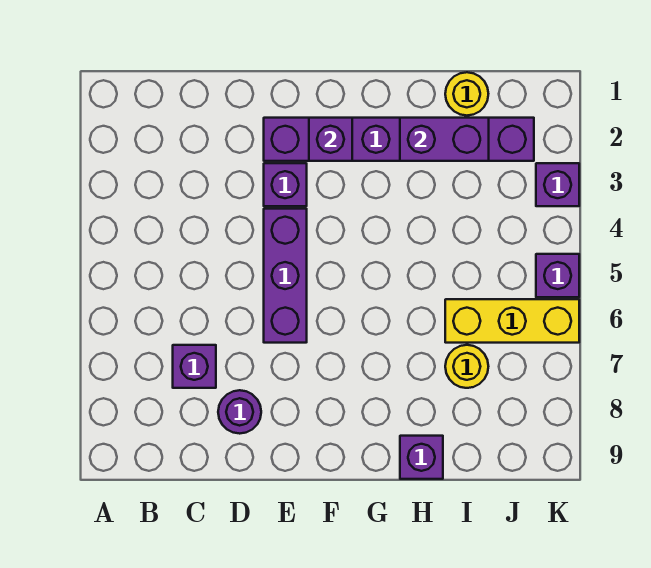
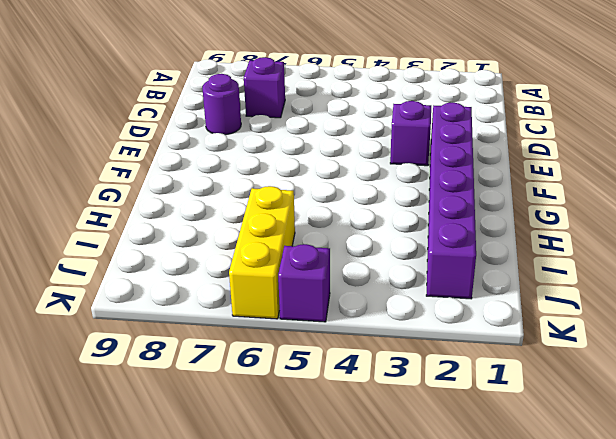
none -> purple 1x3 brick [264,209,307,343]
none -> purple 1x1 brick [400,436,443,479]
none -> yellow 1x1 round brick [445,72,488,116]

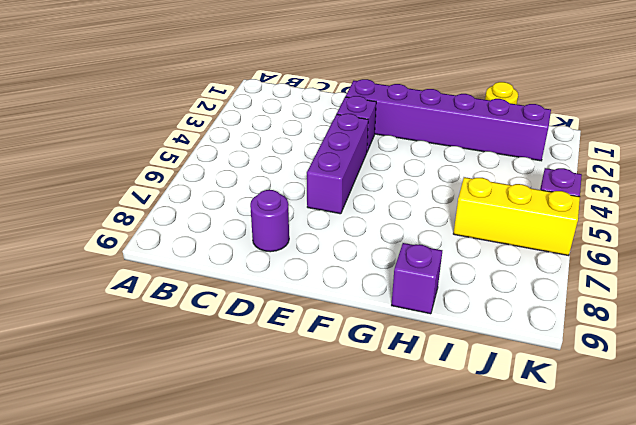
none -> purple 1x1 brick [173,345,216,388]
none -> yellow 1x1 round brick [445,345,488,388]
none -> purple 1x1 brick [536,163,579,206]

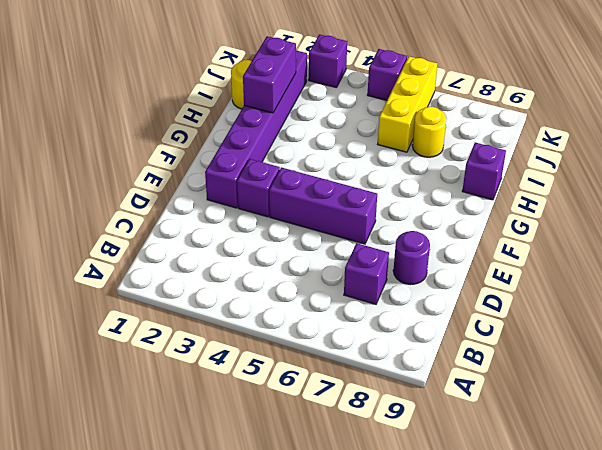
none -> purple 1x1 brick [309,118,352,161]

